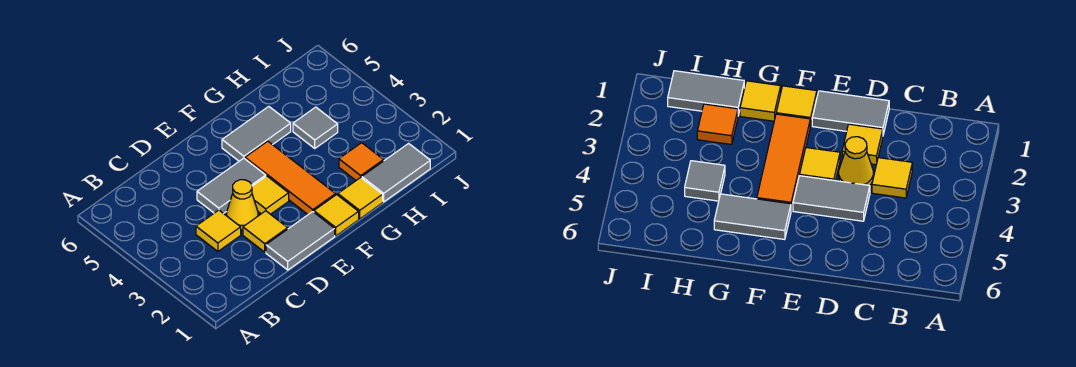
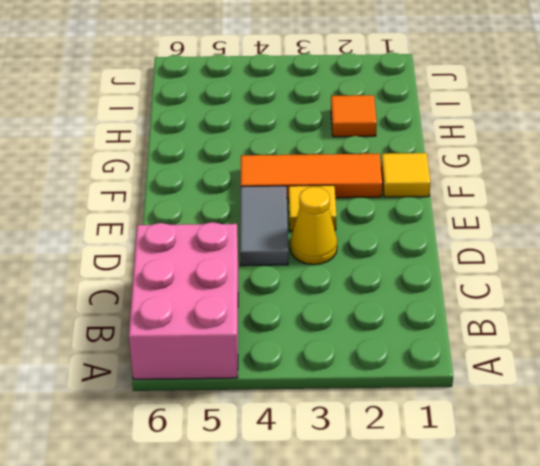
pink 2x3 brick [129,222,238,379] -> none
none -> yellow 1x1 tile [196,210,241,251]
none -> grey 1x2 tile [266,212,335,270]
none -> yellow 1x1 tile [243,211,288,252]

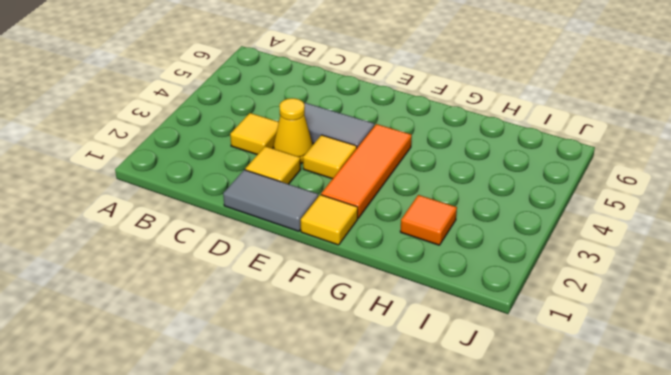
none -> grey 1x2 tile [222,106,291,161]
none -> yellow 1x1 tile [338,178,383,219]
none -> grey 1x2 tile [362,143,430,202]

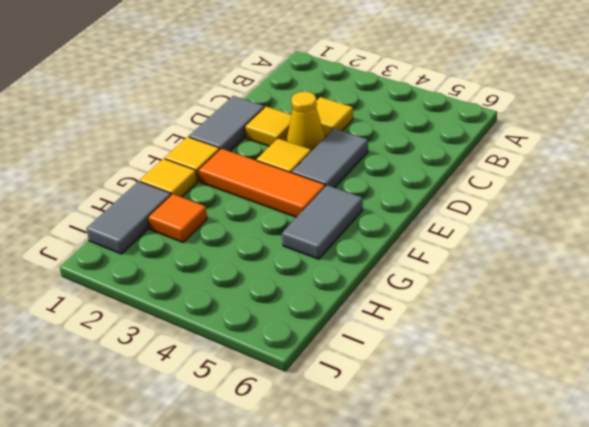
none -> grey 1x1 tile [293,107,338,148]

